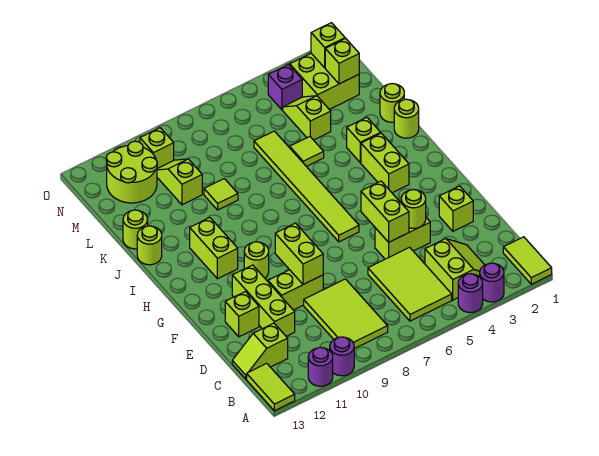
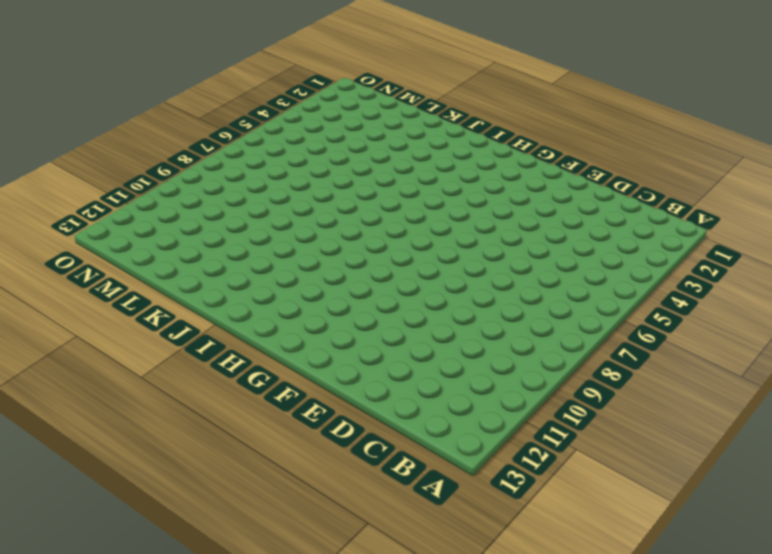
none -> lime 1x2 tile [503,237,552,284]
none -> purple 1x1 round brick [480,263,504,302]
none -> purple 1x1 round brick [458,274,483,313]
none -> purple 1x1 round brick [330,337,354,376]

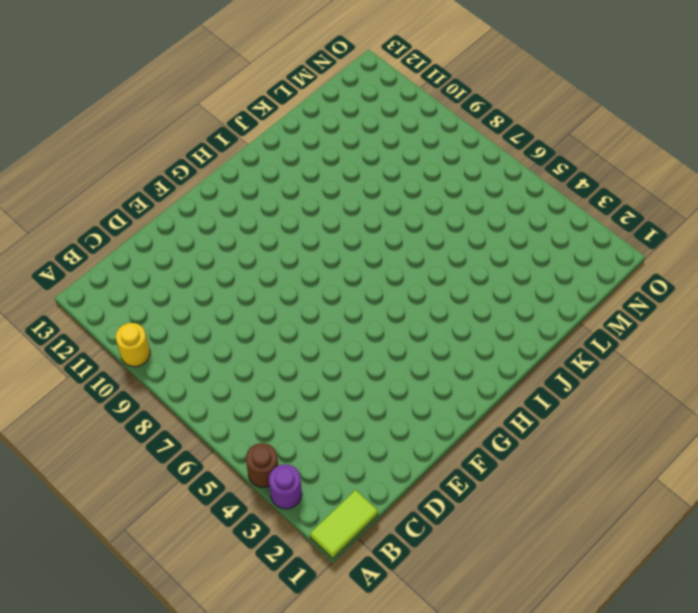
brown 1x1 round brick [246,443,278,487] -> purple 1x1 round brick [458,274,483,313]
yellow 1x1 round brick [116,323,150,366] -> purple 1x1 round brick [330,337,354,376]
none -> purple 1x1 round brick [308,347,333,386]
none -> lime 1x2 tile [247,363,295,411]
none -> lime 2x2 slope [425,239,484,300]
none -> lime 2x3 tile [368,247,452,321]

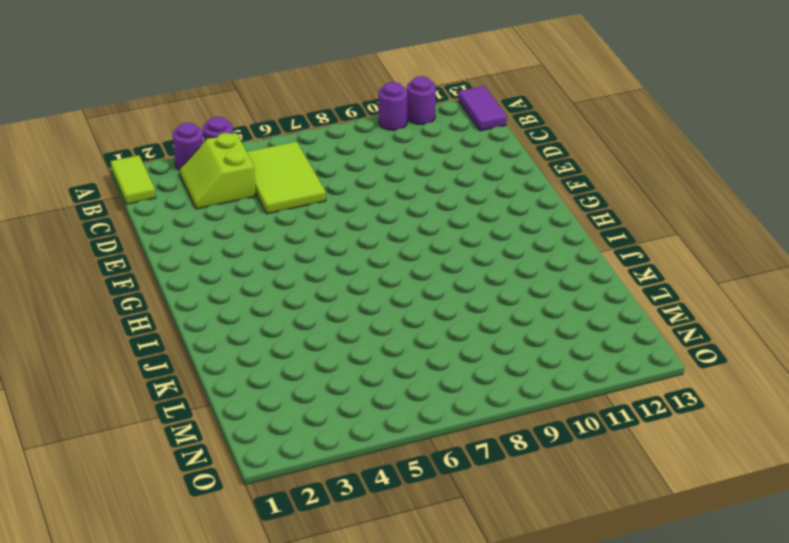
purple 1x2 tile [458,86,507,131] -> lime 1x2 tile [247,363,295,411]
none -> lime 2x3 tile [304,279,388,349]
none -> lime 1x2 slope [232,323,288,379]
none -> lime 1x3 brick [232,265,295,336]
none -> lime 1x1 brick [439,186,473,231]

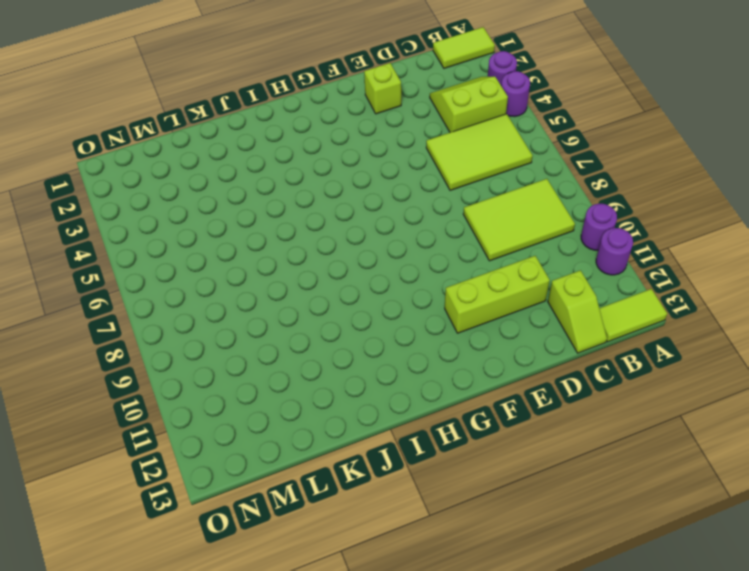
none -> lime 1x2 brick [375,218,430,259]
none -> lime 1x2 brick [268,270,323,310]
none -> lime 1x1 brick [225,292,259,337]
none -> lime 1x6 tile [254,131,359,242]

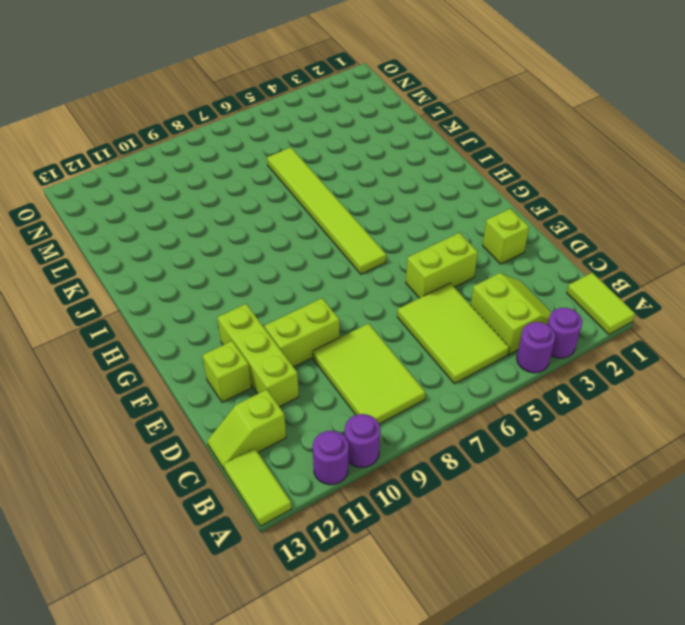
none -> lime 1x1 round brick [244,242,269,278]
none -> lime 1x2 brick [361,133,409,193]
none -> lime 1x2 brick [190,218,238,279]
none -> lime 1x1 round brick [394,99,419,138]

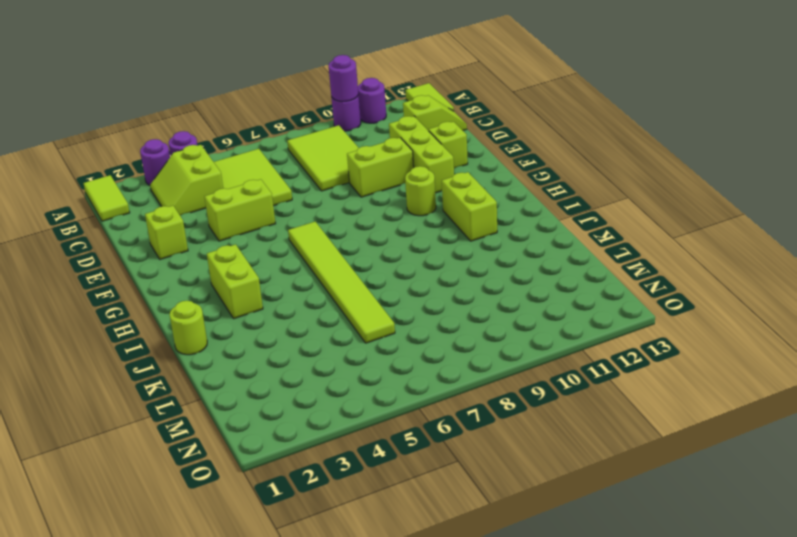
purple 1x1 round brick [329,55,358,101] -> none
none -> lime 1x1 brick [347,118,381,163]
none -> lime 1x1 round brick [137,226,162,265]
none -> lime 1x1 round brick [380,84,404,122]
none -> lime 1x1 tile [290,137,324,166]

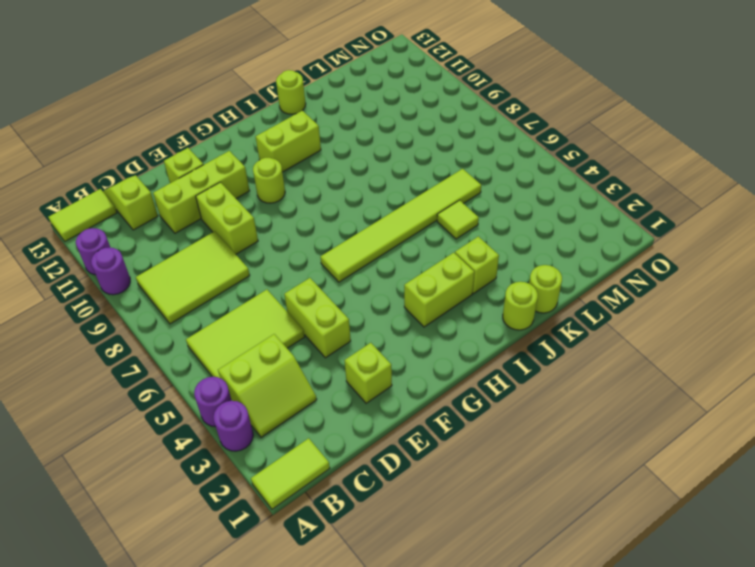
none -> lime 1x1 tile [204,179,238,210]
none -> lime 1x1 round brick [123,210,148,249]
none -> lime 1x2 slope [283,96,331,140]
none -> lime 1x2 slope [157,159,202,205]

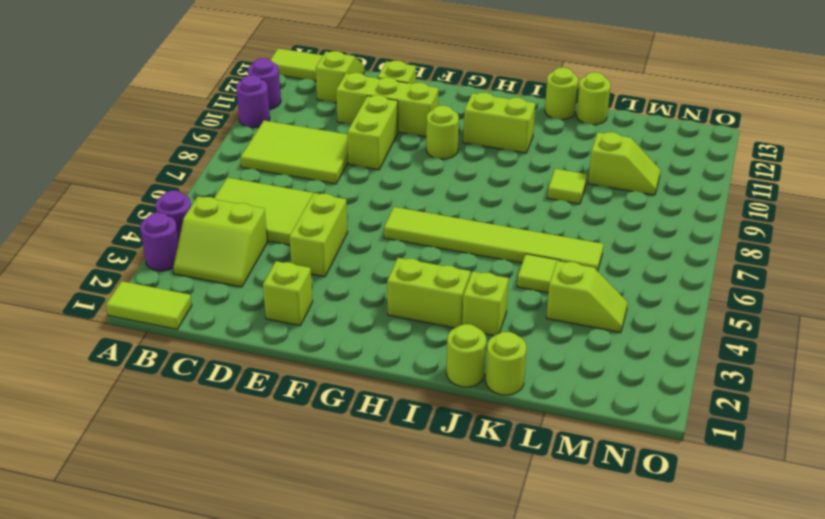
none -> lime 2x2 brick [290,53,359,109]
none -> lime 2x2 round brick [106,141,157,203]
none -> purple 1x1 brick [268,64,302,110]
none -> lime 1x1 brick [140,128,174,169]

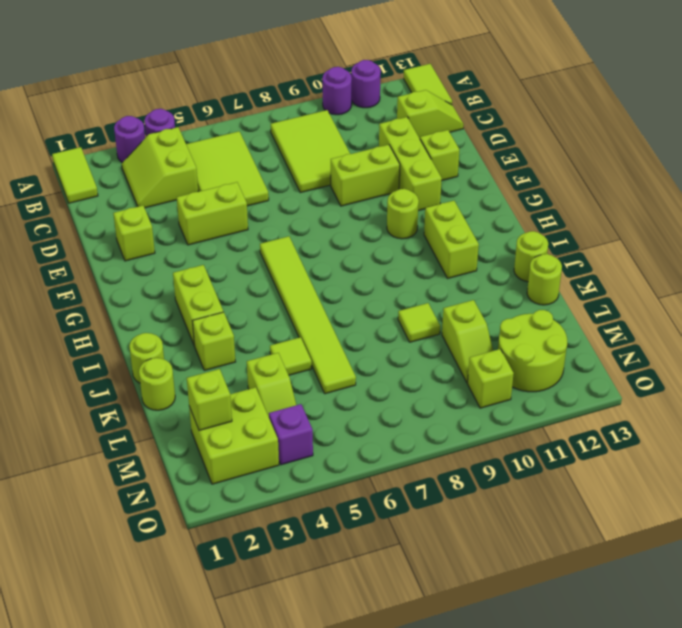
none -> lime 1x1 round brick [401,190,426,228]
none -> lime 1x2 brick [361,181,409,242]
none -> lime 1x2 brick [275,223,323,284]
none -> lime 1x1 brick [311,23,345,68]

